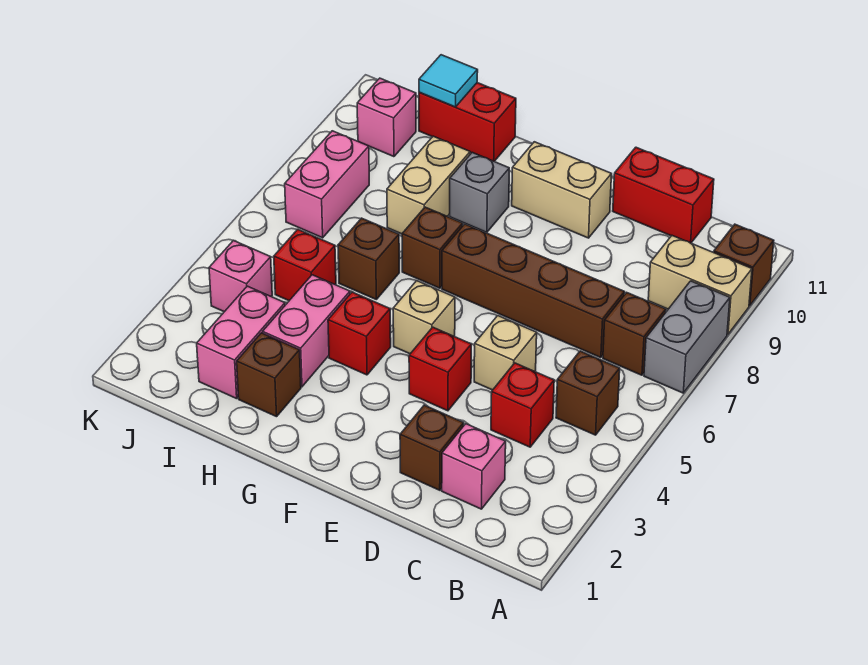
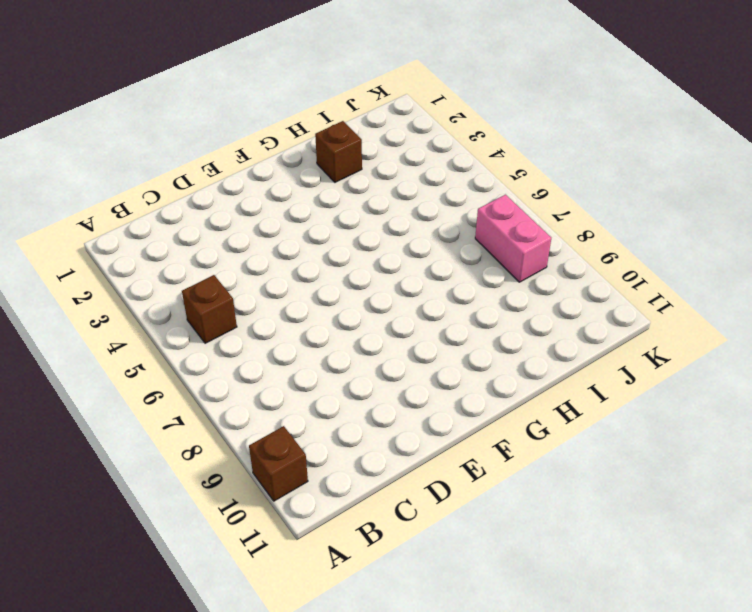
none -> grey 1x2 brick [644,281,730,393]
none -> tan 1x2 brick [648,236,752,334]
none -> brown 1x1 brick [603,292,666,375]

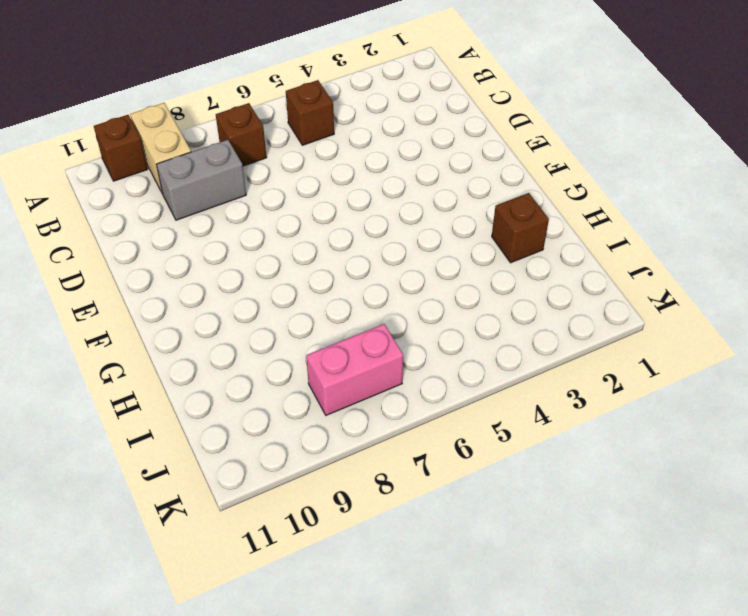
grey 1x2 brick [156,140,246,220] -> grey 1x2 brick moved to [644,281,730,393]
none -> pink 1x1 brick [442,424,506,509]
none -> red 1x1 brick [491,363,554,447]
none -> brown 1x4 brick [442,224,625,358]

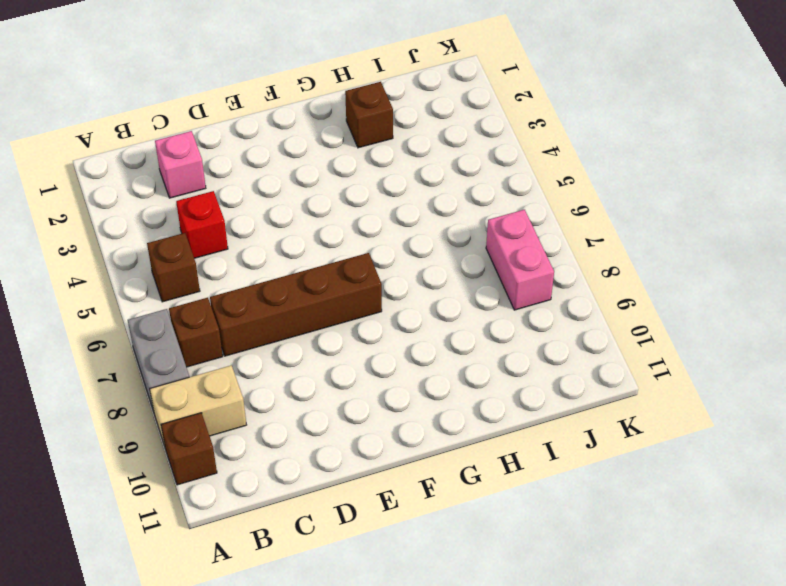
none -> red 1x2 brick [613,147,714,243]
none -> brown 1x1 brick [400,405,464,490]
none -> tan 1x1 brick [474,316,537,390]

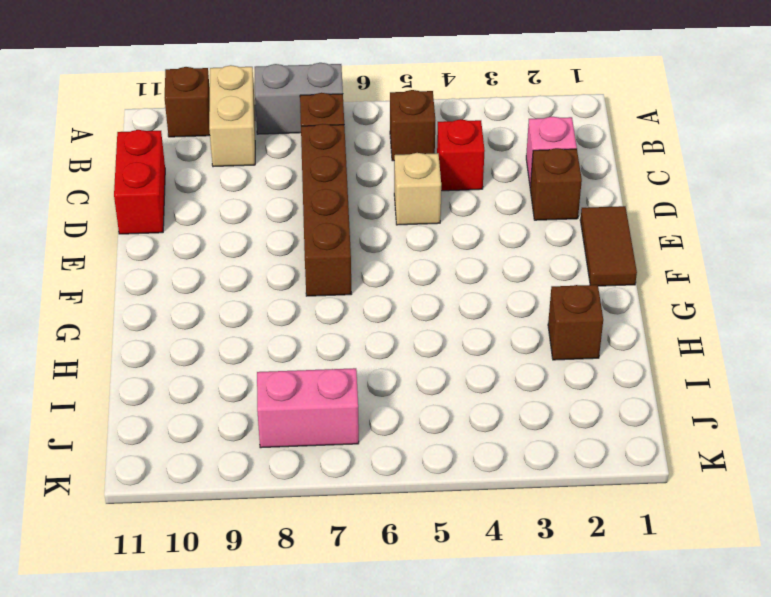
brown 1x2 tile [580,206,637,286] -> none
none -> red 1x1 brick [409,327,472,411]
none -> tan 1x2 brick [512,142,612,238]
none -> tan 1x1 brick [393,281,455,354]

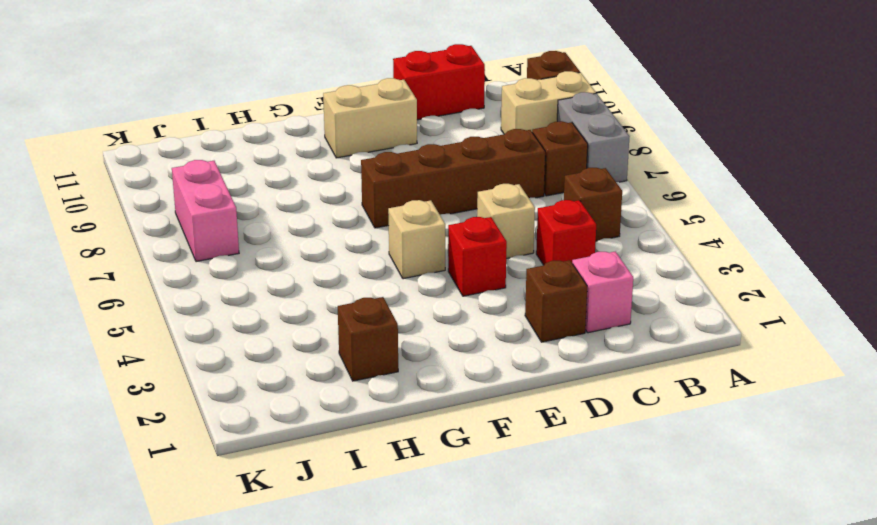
none -> red 1x1 brick [328,292,391,375]
none -> brown 1x1 brick [402,207,463,288]
none -> grey 1x1 brick [450,153,509,232]

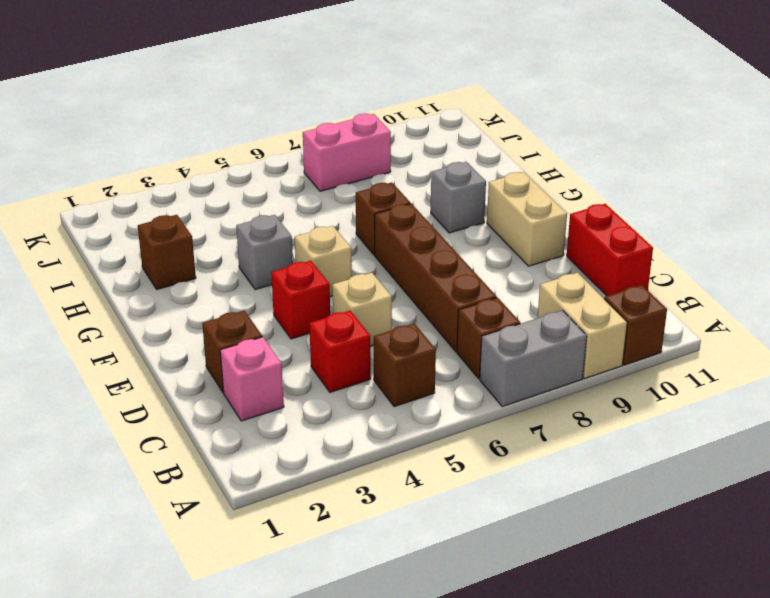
grey 1x1 brick [236,215,293,290] -> red 1x1 brick [328,292,391,375]
none -> pink 1x2 brick [263,275,350,387]
none -> brown 1x1 brick [338,218,399,299]
none -> tan 1x2 brick [387,136,470,234]

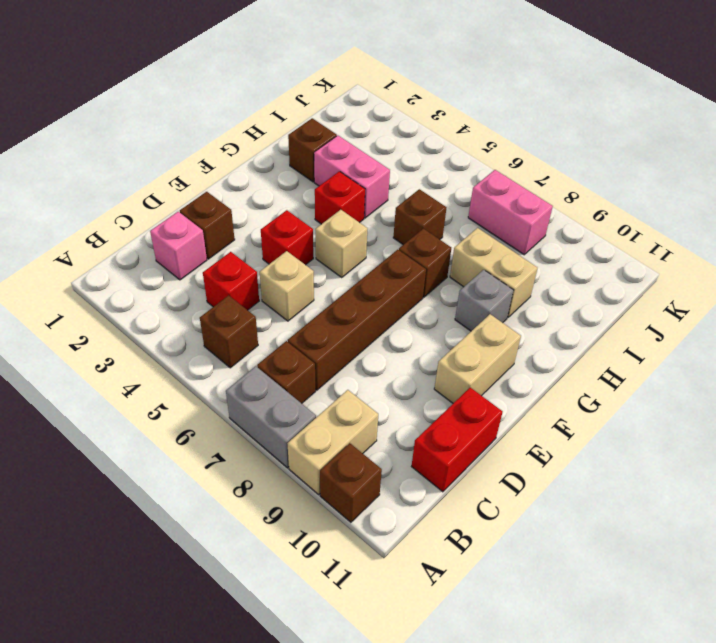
none -> red 1x2 brick [419,83,516,161]
none -> pink 1x2 brick [197,286,285,399]
none -> red 1x1 brick [274,229,336,301]

